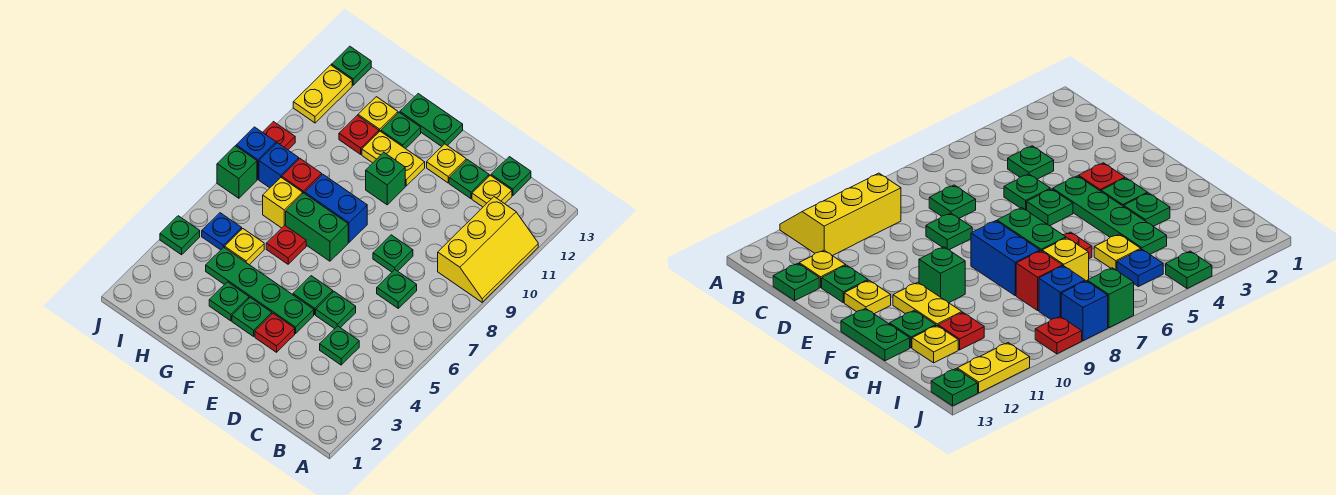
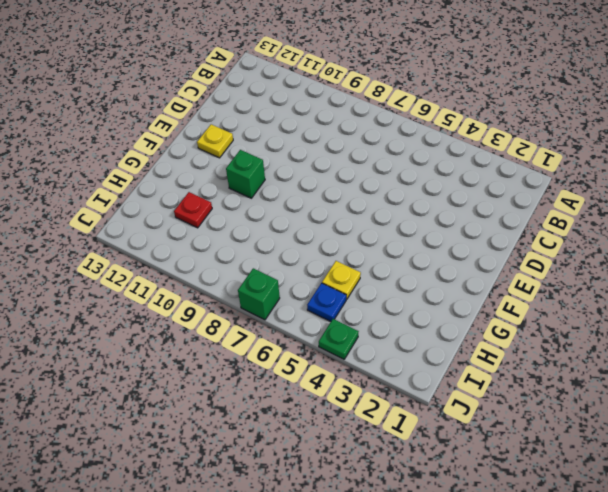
none -> yellow 2x3 slope [438,197,538,302]
none -> green 1x1 plate [320,326,359,365]
none -> green 1x1 plate [377,270,417,308]
none -> yellow 1x1 plate [472,175,512,207]

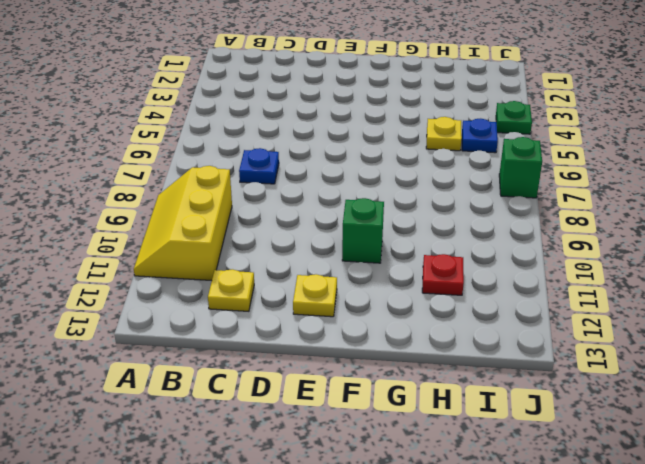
blue 1x1 plate [239,148,279,184] -> green 1x1 plate [377,270,417,308]
none -> green 1x1 plate [320,326,359,365]
none -> green 1x1 plate [491,157,531,196]
none -> green 1x1 plate [316,292,356,329]
none -> green 1x1 plate [373,235,413,272]

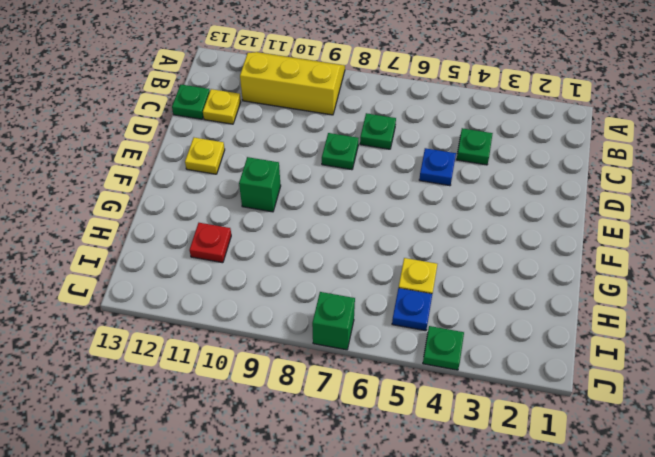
blue 1x1 plate [419,148,456,186] -> green 1x1 plate [316,292,356,329]
none -> green 1x1 plate [449,160,489,199]
none -> red 1x1 plate [255,314,295,352]
none -> green 1x4 plate [206,247,314,333]
none -> green 1x1 plate [293,276,333,315]

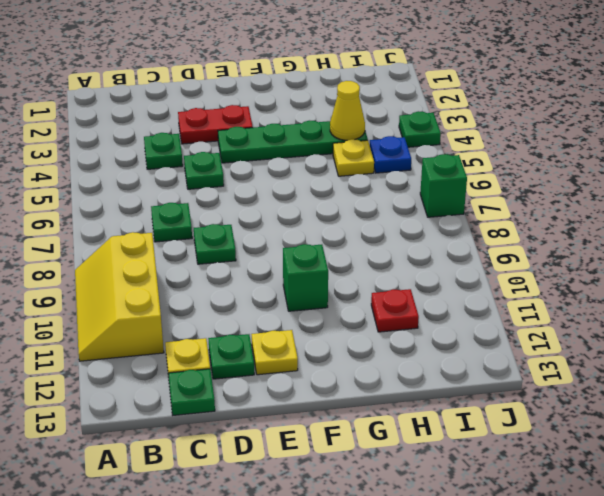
red 1x2 plate [178,105,253,144] -> red 1x1 plate [255,314,295,352]
yellow 1x1 cone [330,81,365,140] -> none
none -> green 1x1 plate [293,276,333,315]
none -> green 1x1 plate [232,298,272,336]
none -> green 1x2 brick [286,193,348,261]
none -> blue 1x2 brick [305,174,367,242]

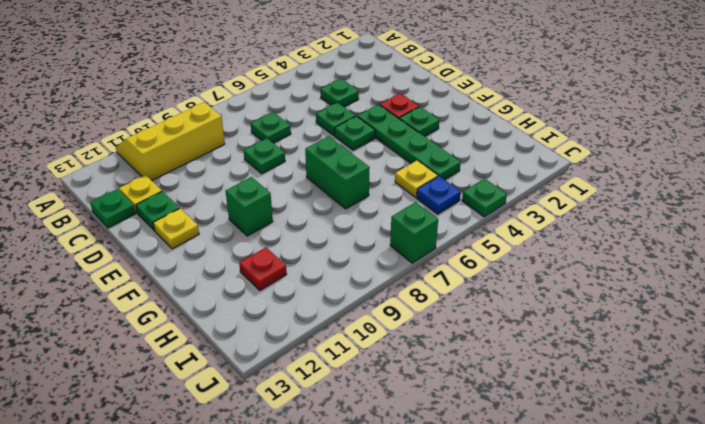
none -> blue 1x2 brick [305,174,367,242]
none -> yellow 1x2 plate [362,131,425,186]
none -> green 1x2 plate [400,94,463,147]
none -> green 1x1 plate [209,282,249,321]

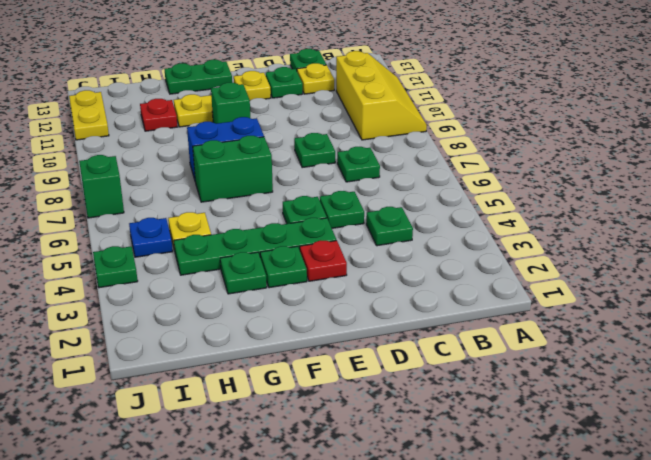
none -> red 1x1 plate [266,225,306,264]
none -> green 1x1 plate [381,113,421,149]
none -> yellow 1x1 brick [263,178,303,228]
none -> red 1x1 brick [282,159,322,193]

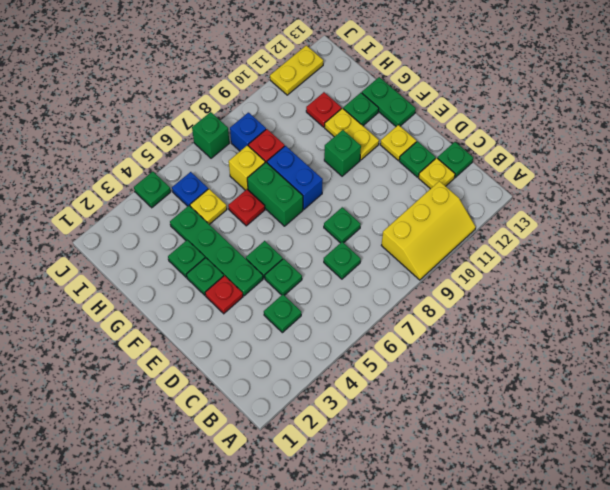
none -> yellow 1x1 plate [358,97,398,132]
none -> blue 1x1 brick [236,127,276,179]
none -> red 1x1 plate [263,122,295,150]
none -> green 1x1 plate [332,46,371,85]

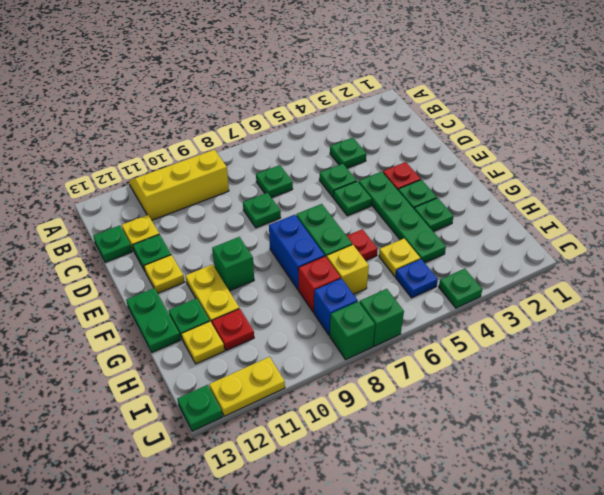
green 1x1 brick [330,302,375,359] -> blue 1x1 brick [236,127,276,179]
none -> red 1x1 plate [263,122,295,150]

